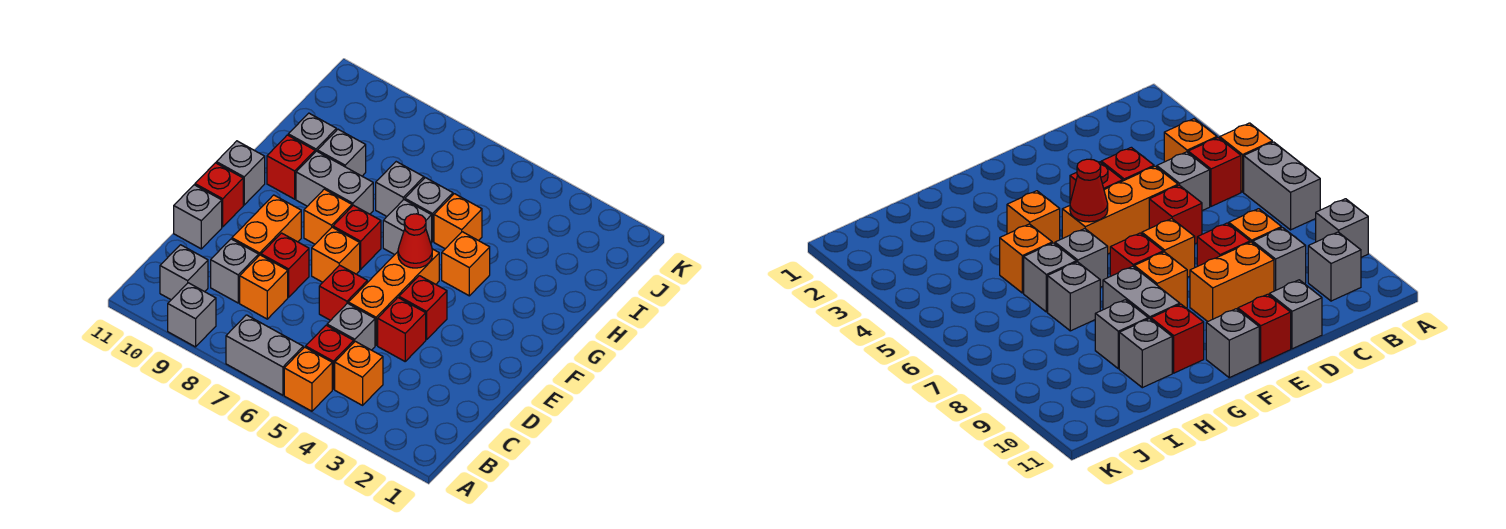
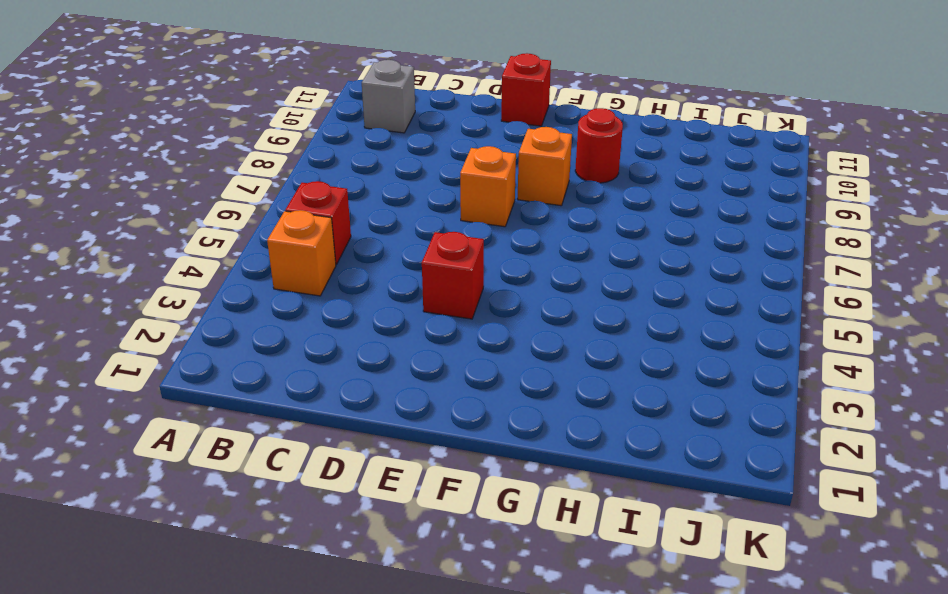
red 1x1 round brick [575,108,623,183] -> grey 1x2 brick [296,151,373,214]
none -> orange 1x1 brick [284,347,332,411]
none -> grey 1x2 brick [226,315,303,395]
none -> grey 1x1 brick [168,283,216,347]
none -> grey 1x1 brick [327,303,375,350]

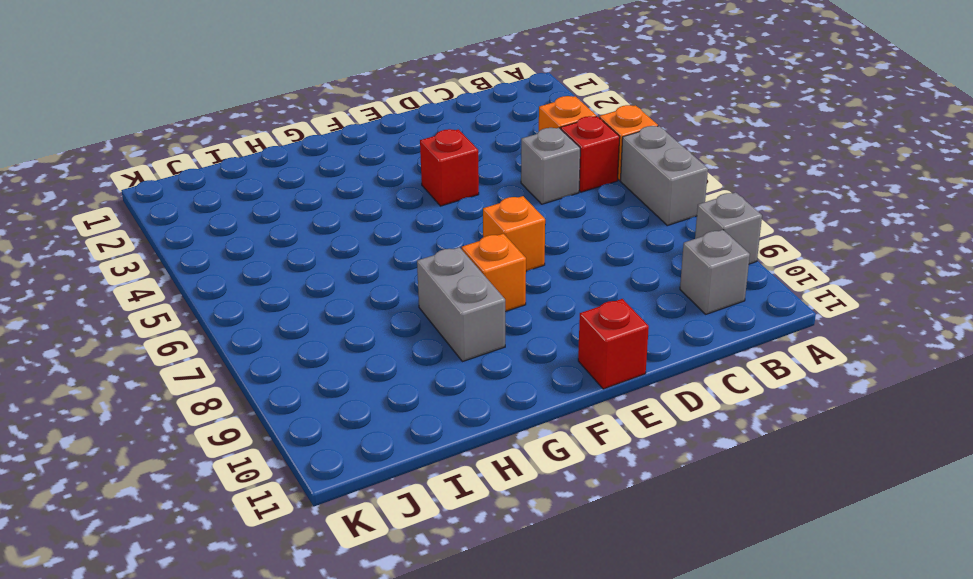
none -> orange 1x1 brick [240,255,288,319]
none -> grey 1x1 brick [211,239,259,303]
none -> red 1x1 brick [378,298,426,361]
none -> orange 1x3 brick [348,249,439,345]

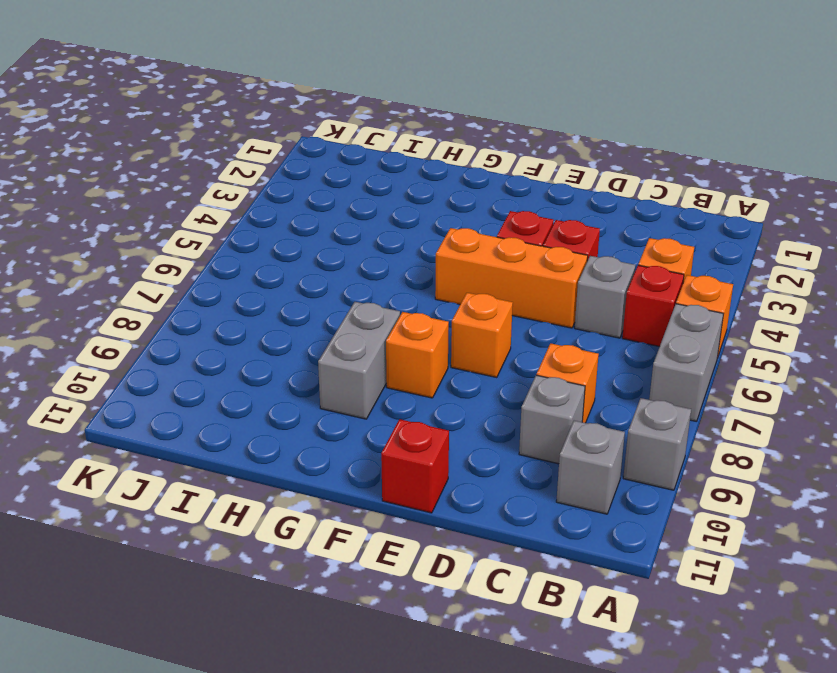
none -> red 1x1 brick [319,265,367,320]
none -> red 1x1 brick [261,233,309,297]
none -> orange 1x2 brick [232,195,301,255]
none -> grey 1x1 brick [174,185,222,249]

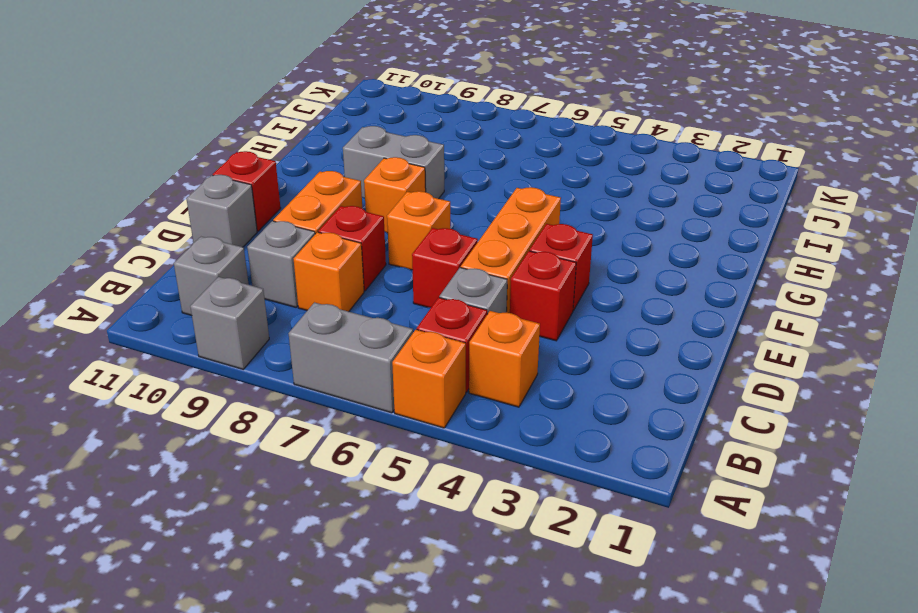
none -> red 1x1 brick [333,205,381,269]
none -> grey 1x1 brick [216,141,265,205]
none -> orange 1x1 brick [442,232,490,296]
none -> grey 1x1 brick [383,200,432,255]

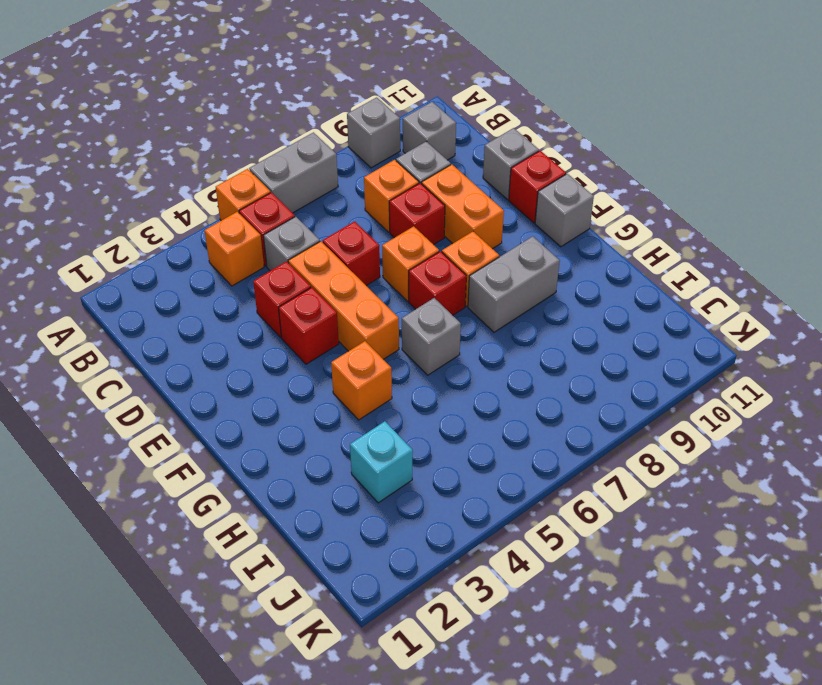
cyan 1x1 brick [350,421,413,503] -> none
none -> red 1x1 brick [267,135,315,199]
none -> orange 1x1 brick [434,194,482,249]
none -> grey 1x1 brick [405,178,453,242]
none -> grey 1x1 brick [376,162,424,216]

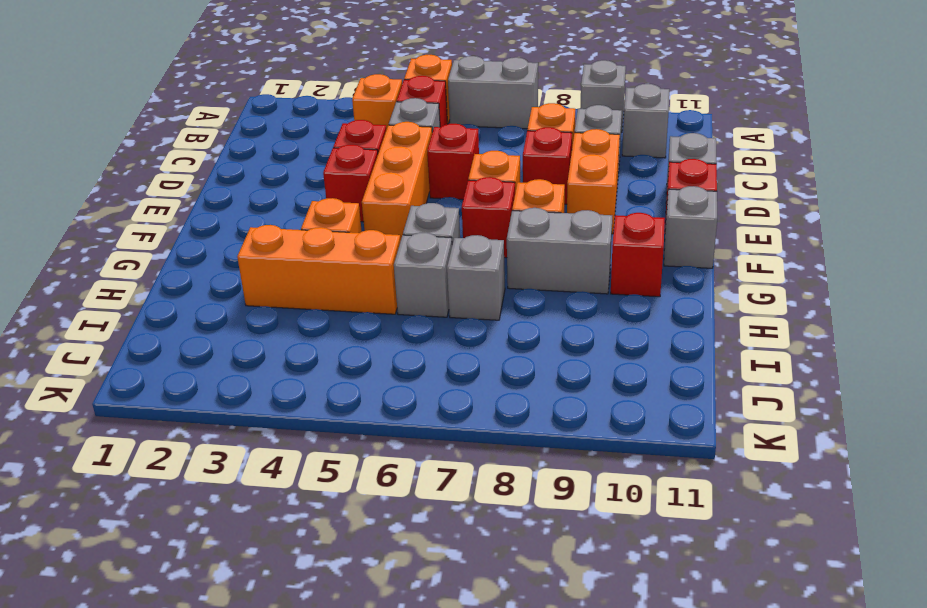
orange 1x3 brick [237,225,400,314] -> orange 1x1 brick [434,194,482,249]
none -> grey 1x1 brick [317,129,366,176]
none -> grey 1x1 brick [288,113,336,152]
none -> red 1x1 cone [398,214,432,268]

